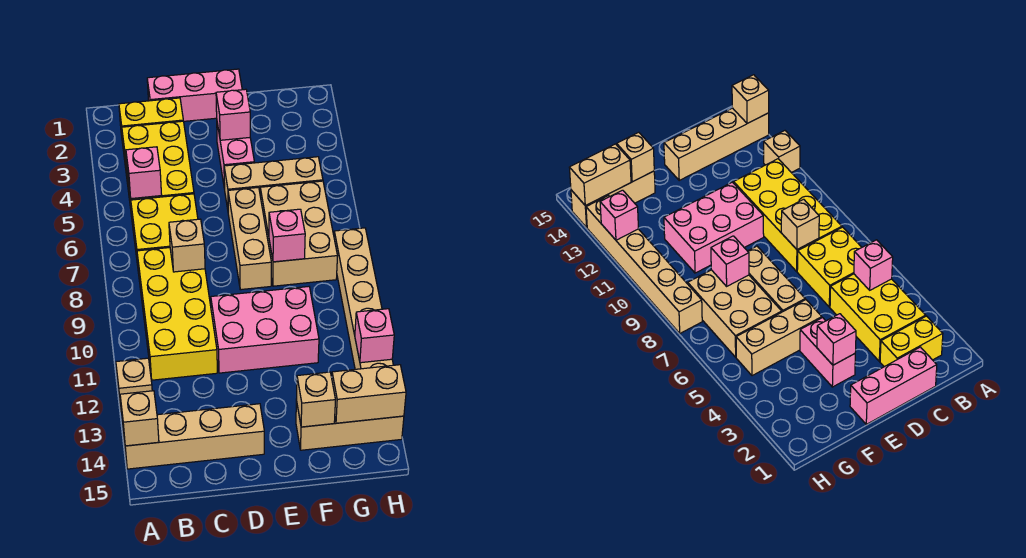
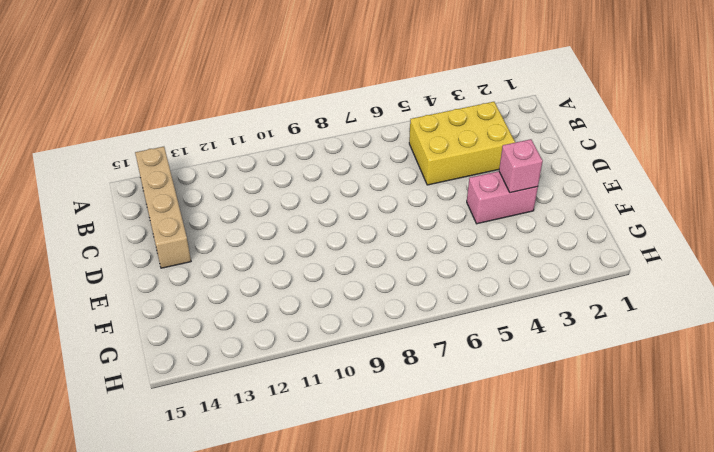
none -> tan 1x1 brick [116,358,152,412]
none -> yellow 1x2 brick [119,98,183,143]
none -> yellow 2x2 brick [131,194,198,265]

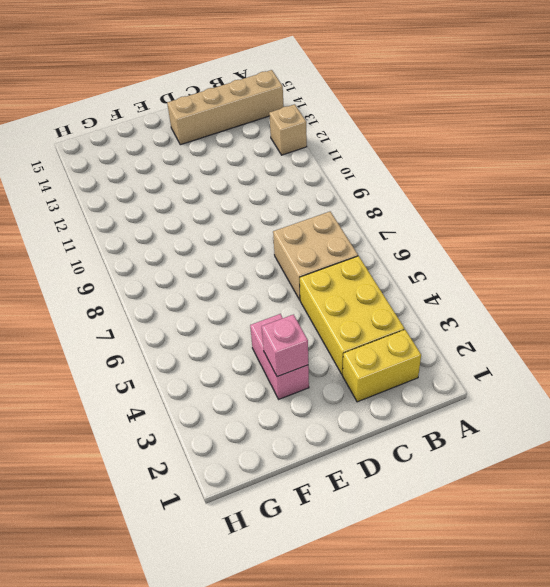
tan 2x2 brick [273,211,358,300] -> yellow 2x2 brick [131,194,198,265]
none -> yellow 2x4 brick [137,248,217,380]
none -> pink 1x3 brick [147,69,242,121]
none -> pink 2x3 brick [211,287,319,373]

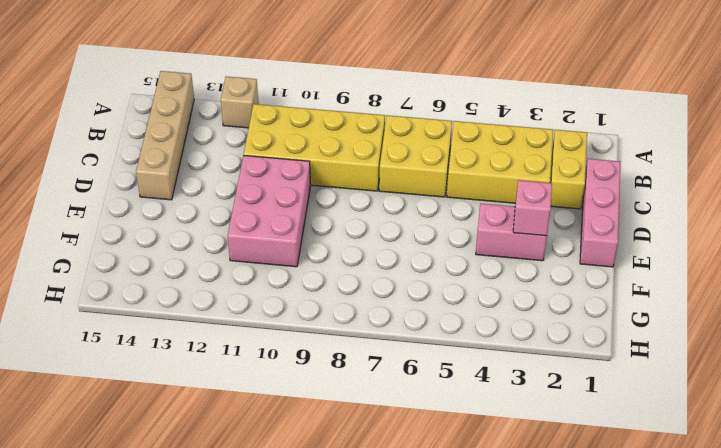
none -> tan 1x3 brick [224,157,323,209]
none -> tan 1x3 brick [228,187,271,290]
none -> tan 2x3 brick [260,181,337,286]

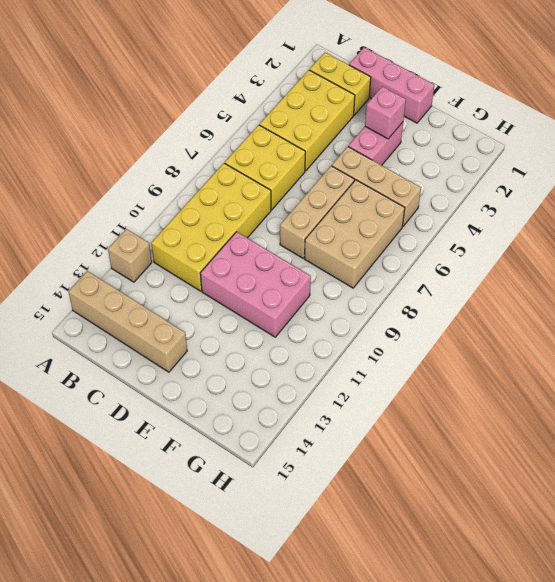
none -> tan 1x3 brick [296,400,404,450]
none -> tan 1x6 brick [334,228,393,369]
none -> tan 1x1 brick [120,391,159,446]

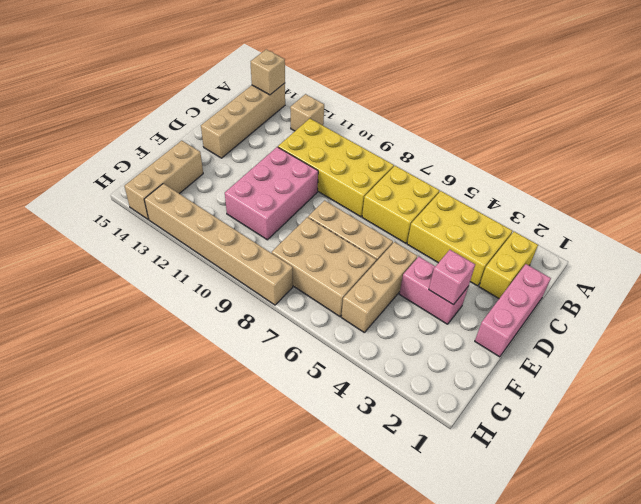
none -> pink 1x1 brick [126,147,162,199]
none -> tan 1x1 brick [169,219,205,272]
none -> pink 1x1 brick [269,209,305,262]

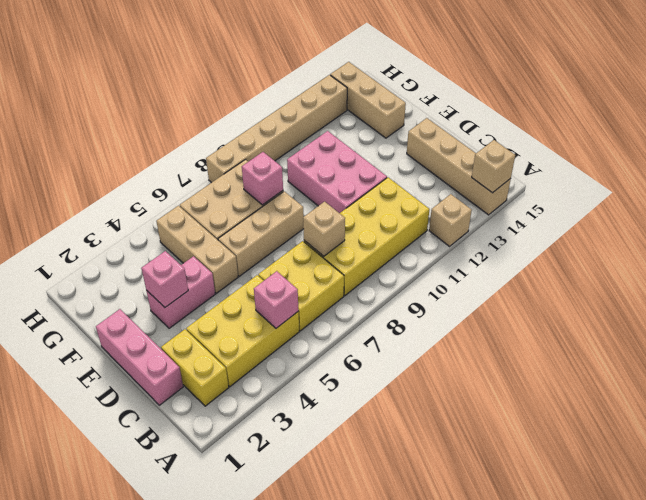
none -> tan 1x1 brick [296,372,335,427]
none -> tan 1x2 brick [332,365,406,423]
none -> pink 1x1 brick [355,309,394,363]

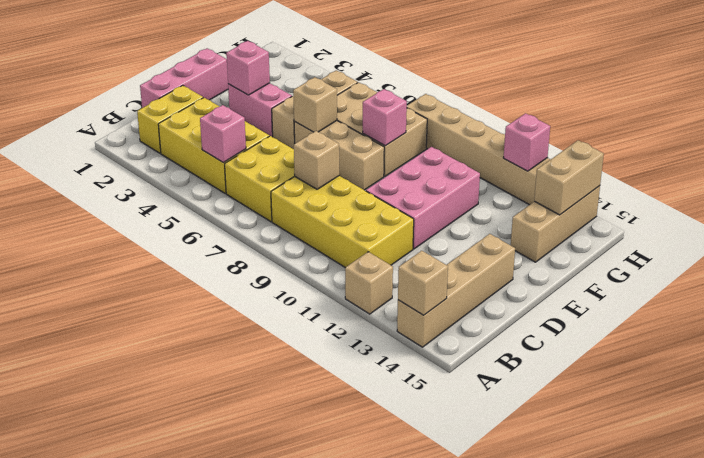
tan 1x1 brick [293,77,337,132] -> tan 1x1 brick moved to [296,372,335,427]

